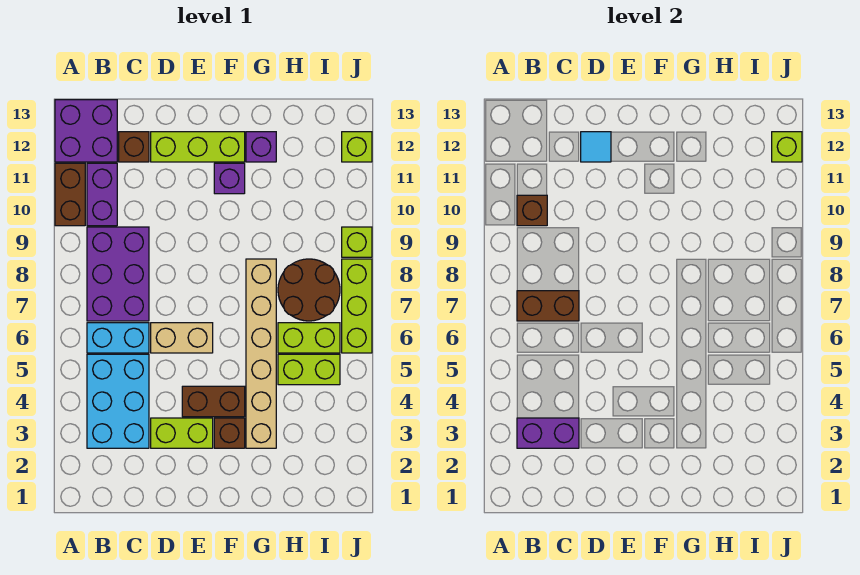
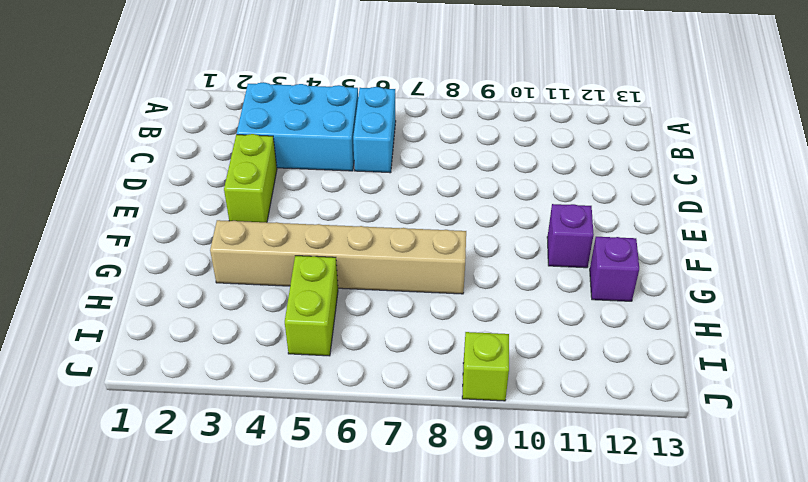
none -> brown 1x2 brick [55,163,85,226]
none -> purple 2x2 brick [55,100,117,162]
none -> purple 2x3 brick [87,227,149,321]

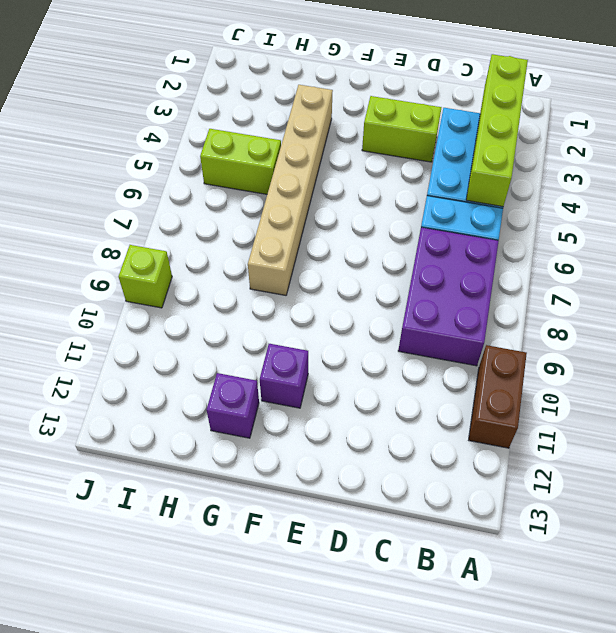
lime 1x4 brick [466,54,528,207] -> purple 1x2 brick [517,418,579,448]
none -> purple 2x2 brick [55,100,117,162]
none -> purple 1x2 brick [87,163,117,226]
none -> brown 1x1 brick [119,132,149,162]

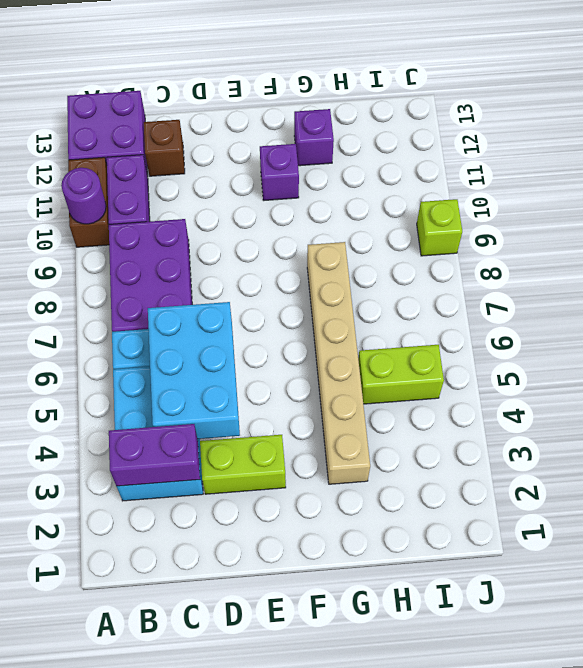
purple 1x1 round brick [61,168,106,224] -> none
cyan 2x3 brick [148,302,240,439] -> none
none -> tan 1x2 brick [151,323,213,353]
none -> lime 1x3 brick [151,132,245,162]
none -> brown 1x2 brick [182,386,245,417]

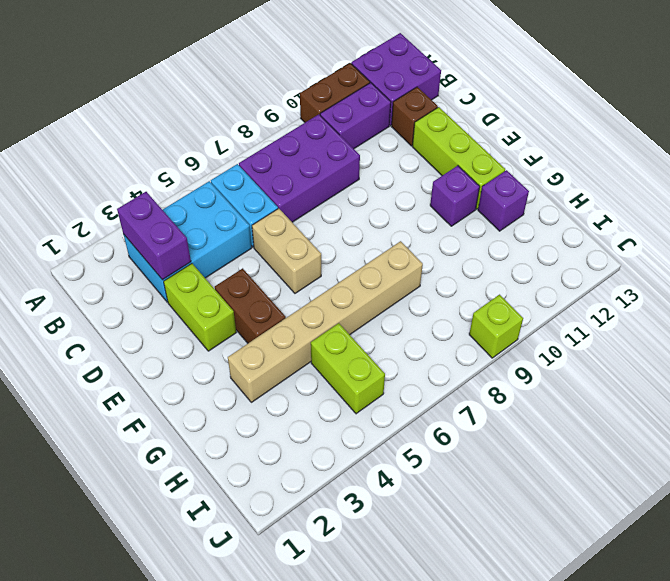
none -> brown 1x1 brick [214,418,245,448]
none -> lime 1x2 brick [278,323,340,353]
none -> brown 2x2 round brick [278,259,340,321]

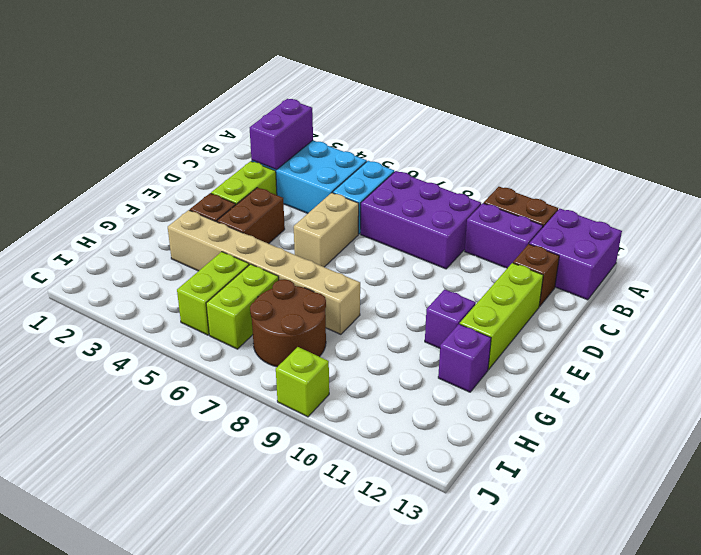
none -> lime 1x3 brick [342,259,372,353]
none -> lime 1x1 brick [342,132,372,162]
none -> brown 1x2 brick [517,291,579,321]

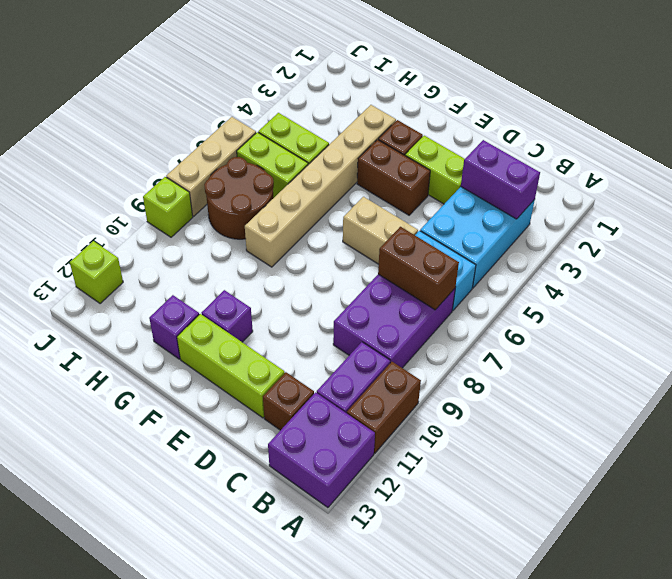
tan 1x3 brick [166,117,256,216] -> lime 1x3 brick [342,259,372,353]
none -> brown 1x1 brick [517,195,547,226]
none -> cyan 1x1 tile [581,132,611,162]
none -> lime 1x1 brick [772,132,802,162]

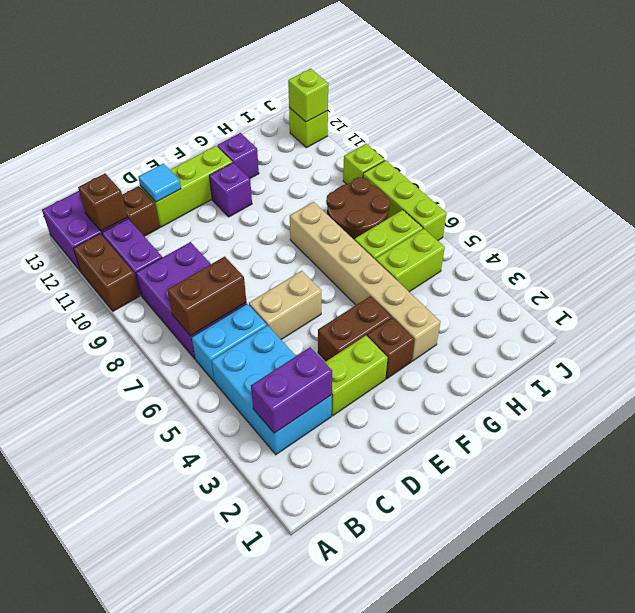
brown 1x1 brick [78,173,127,231] -> brown 1x1 brick moved to [517,195,547,226]

